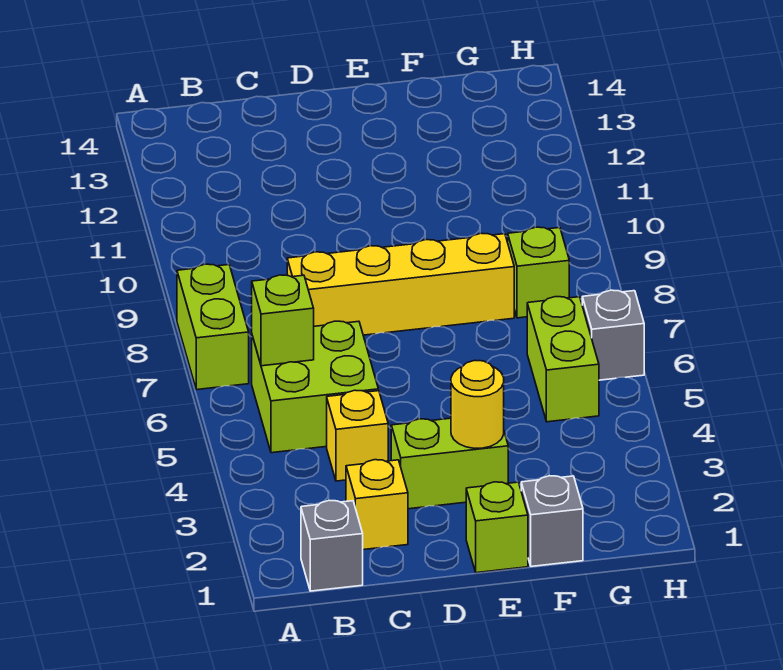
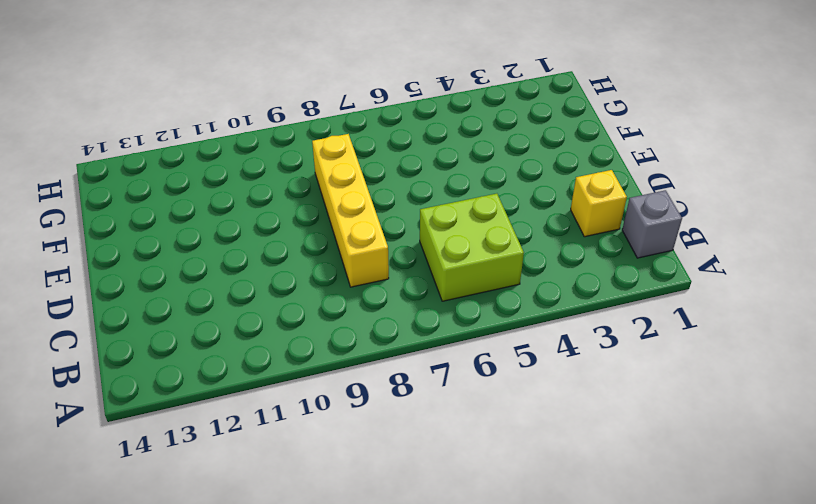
none -> lime 1x2 brick [177,264,249,390]
none -> yellow 1x1 brick [327,390,388,481]
none -> lime 1x2 brick [391,418,508,509]

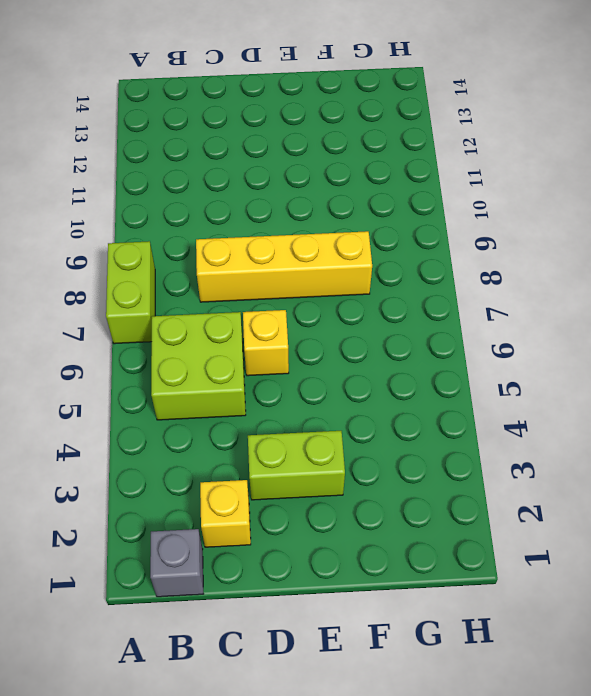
yellow 1x1 brick [243,310,289,376] -> yellow 1x1 brick moved to [327,390,388,481]
none -> lime 1x1 brick [466,482,528,573]
none -> grey 1x1 brick [521,476,583,566]
none -> lime 1x2 brick [527,297,599,422]

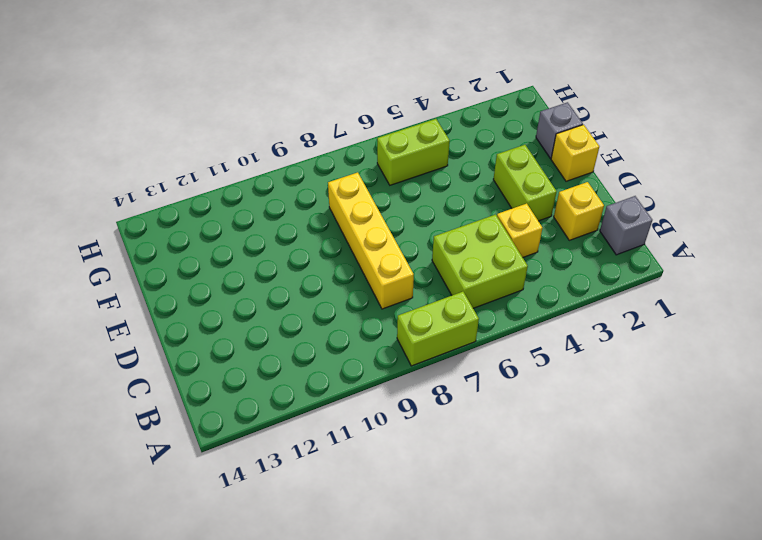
yellow 1x1 brick [551,125,599,181] -> lime 1x1 brick [466,482,528,573]
none -> lime 1x1 brick [508,227,569,318]
none -> grey 1x1 brick [582,290,644,380]
none -> lime 1x1 brick [252,275,314,366]

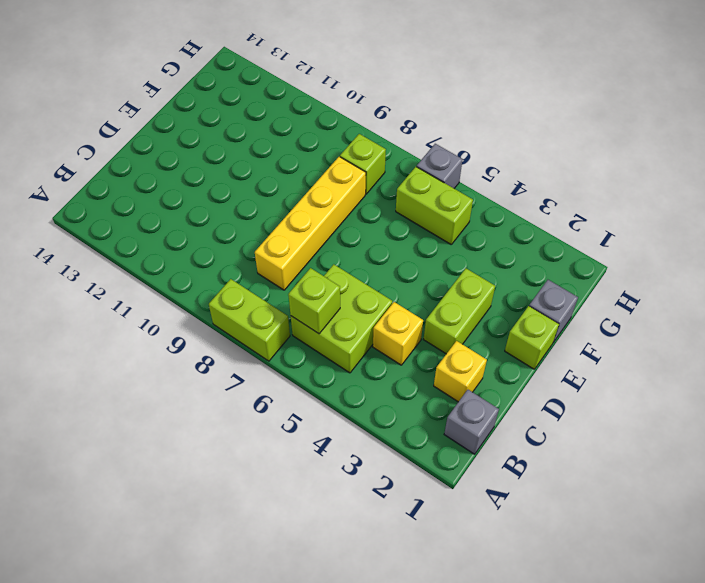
none -> yellow 1x1 round brick [451,360,504,448]

